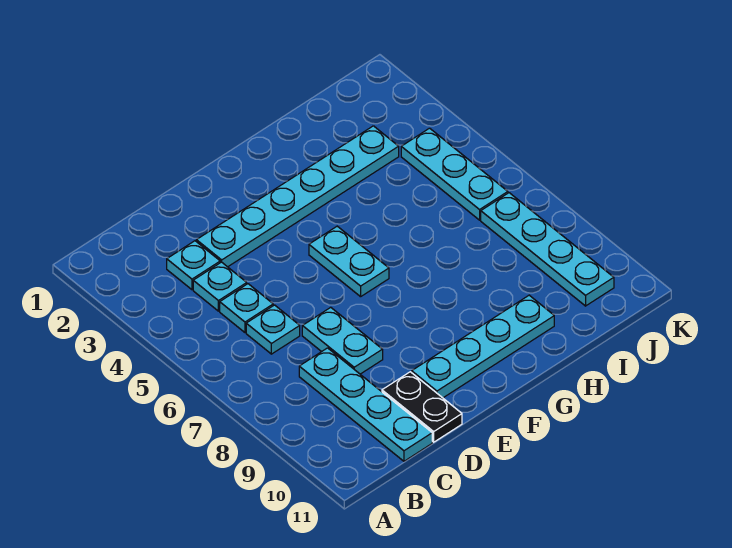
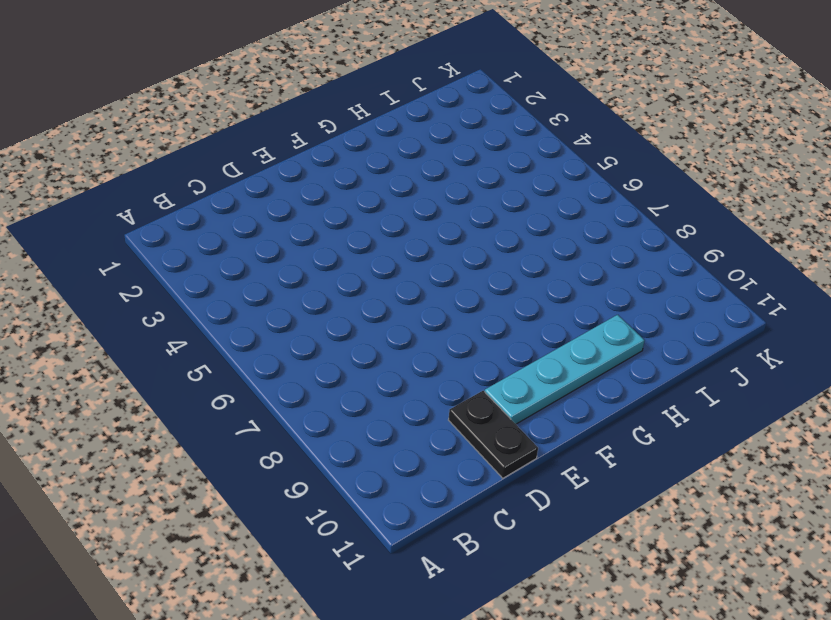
none -> cyan 1x1 plate [167,241,220,290]
none -> cyan 1x1 plate [193,262,247,311]
none -> cyan 1x1 plate [220,284,273,333]

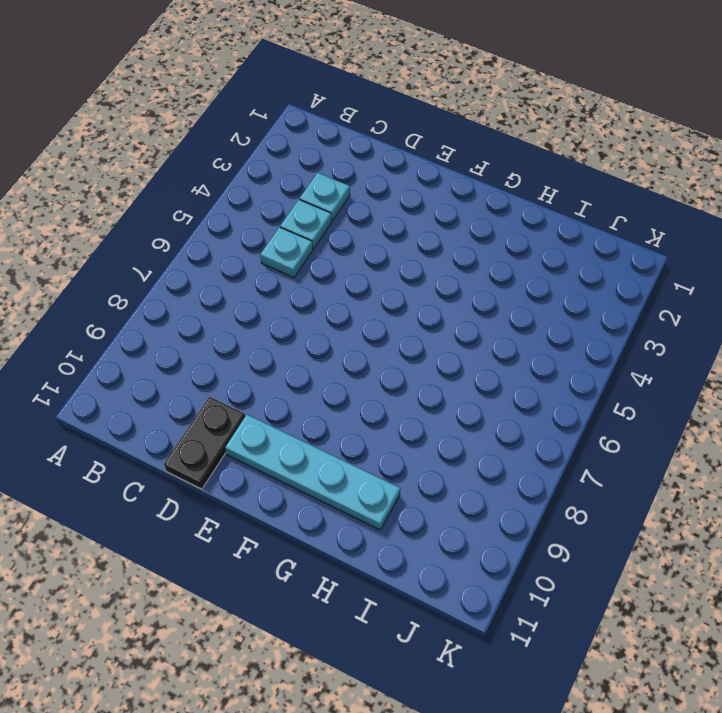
none -> cyan 1x1 plate [246,305,300,354]
none -> cyan 1x4 plate [299,348,432,461]
none -> cyan 1x6 plate [196,126,399,267]

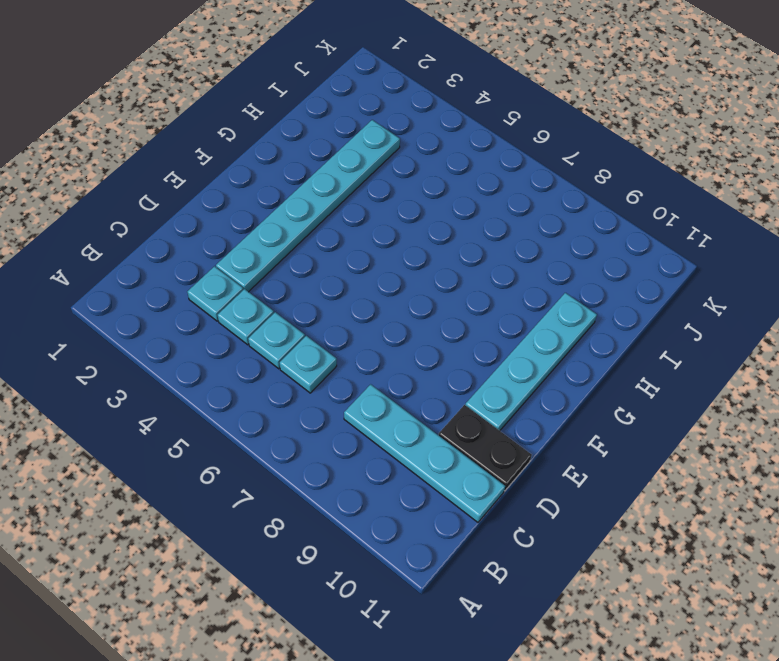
none -> cyan 1x2 plate [302,307,383,374]
none -> cyan 1x2 plate [309,226,389,297]
none -> cyan 1x3 plate [401,128,508,220]

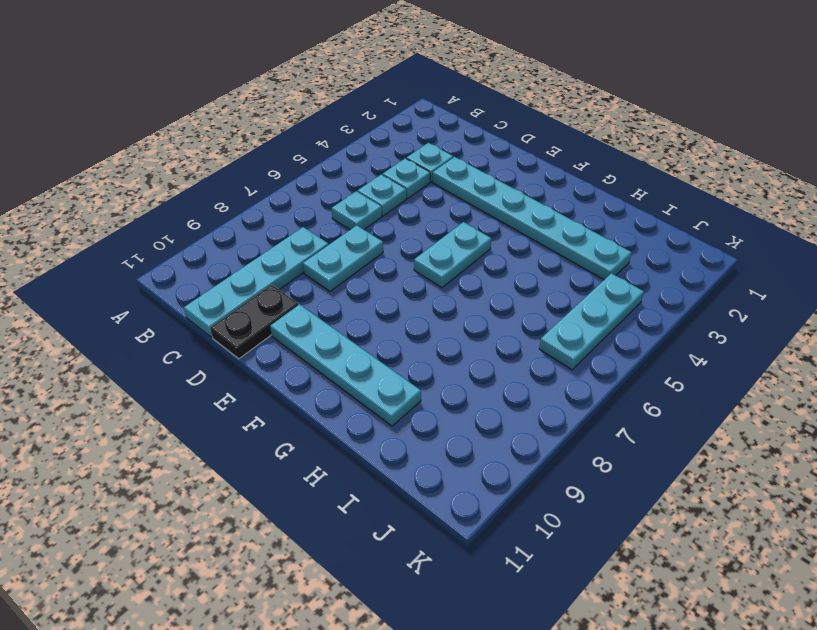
none -> cyan 1x4 plate [481,193,614,306]

